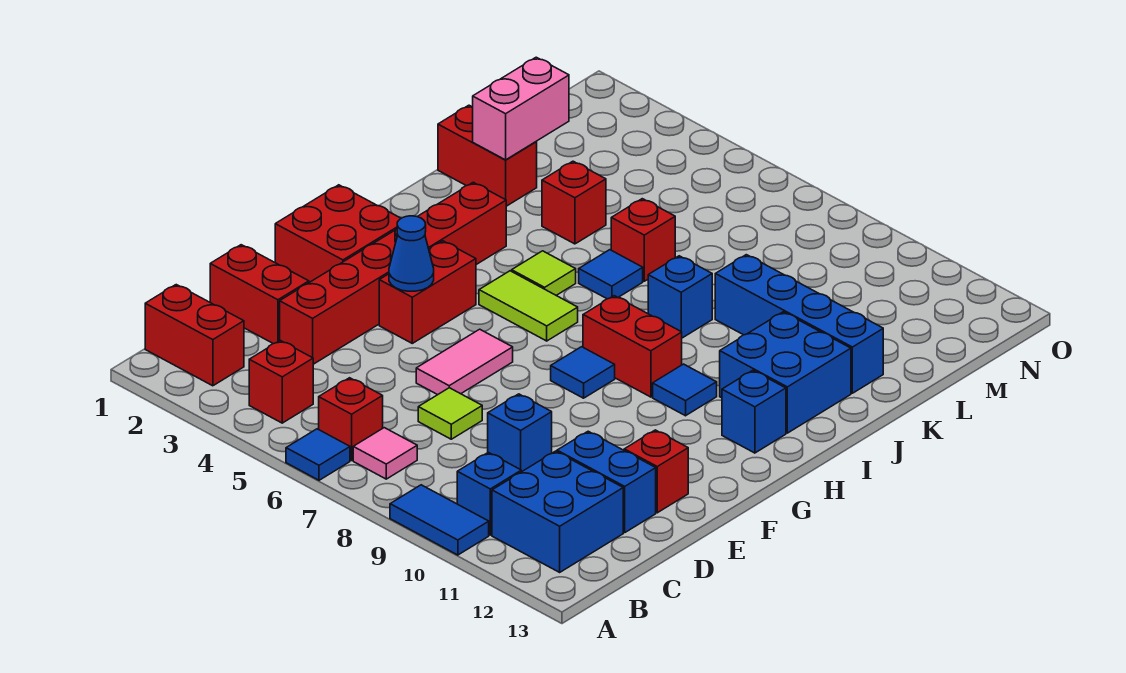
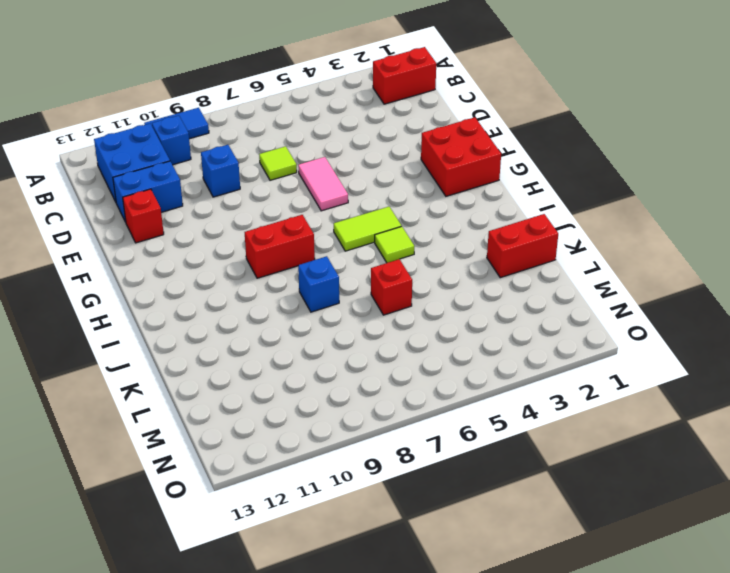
none -> blue 1x1 tile [286,429,350,480]
none -> red 1x1 brick [249,340,313,423]
none -> red 1x1 brick [319,378,383,460]
none -> pink 1x1 tile [353,428,417,479]

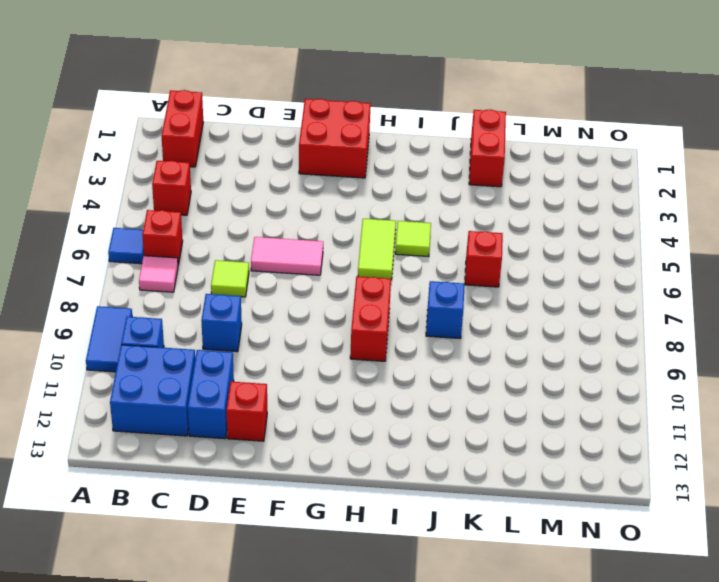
none -> red 1x2 brick [210,245,309,344]
none -> red 1x6 brick [280,182,506,364]
none -> red 1x2 brick [379,241,476,343]
none -> blue 1x1 tile [551,347,615,398]

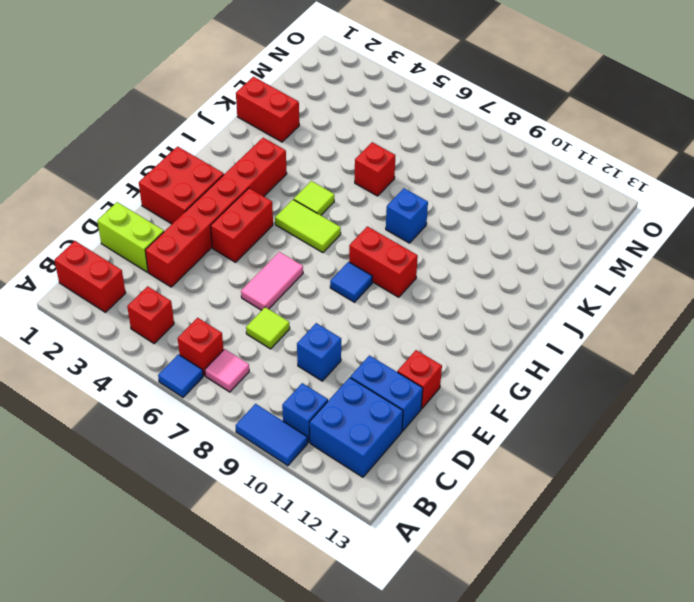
lime 1x2 brick [97,202,164,272] -> red 1x2 brick [210,245,309,344]
none -> blue 1x1 tile [653,364,717,416]
none -> blue 1x1 brick [722,370,786,453]
none -> blue 2x2 brick [720,312,851,433]
none -> blue 1x1 tile [579,250,643,299]

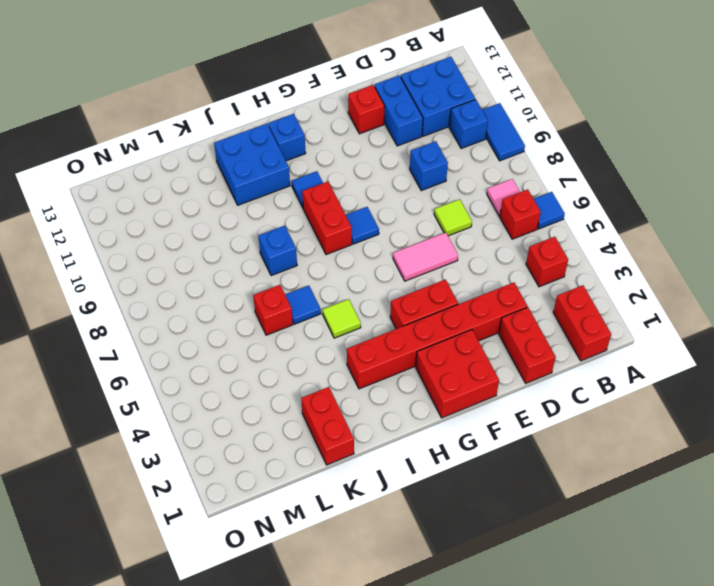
none -> lime 1x2 tile [479,271,578,341]
none -> red 1x1 brick [542,161,606,244]
none -> blue 1x4 brick [715,255,883,393]
none -> blue 1x1 cone [389,216,434,291]

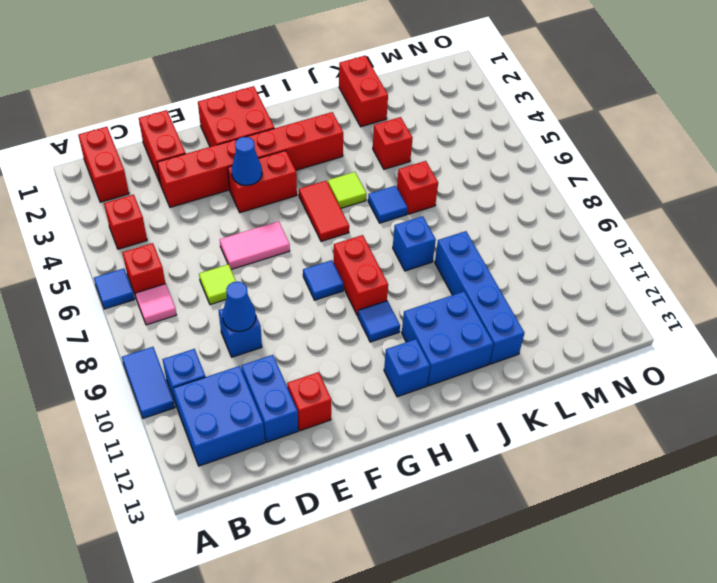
blue 1x1 cone [222,282,256,331] -> none
red 1x2 tile [299,181,349,241] -> lime 1x2 tile [479,271,578,341]
none -> pink 1x2 brick [473,57,569,160]

